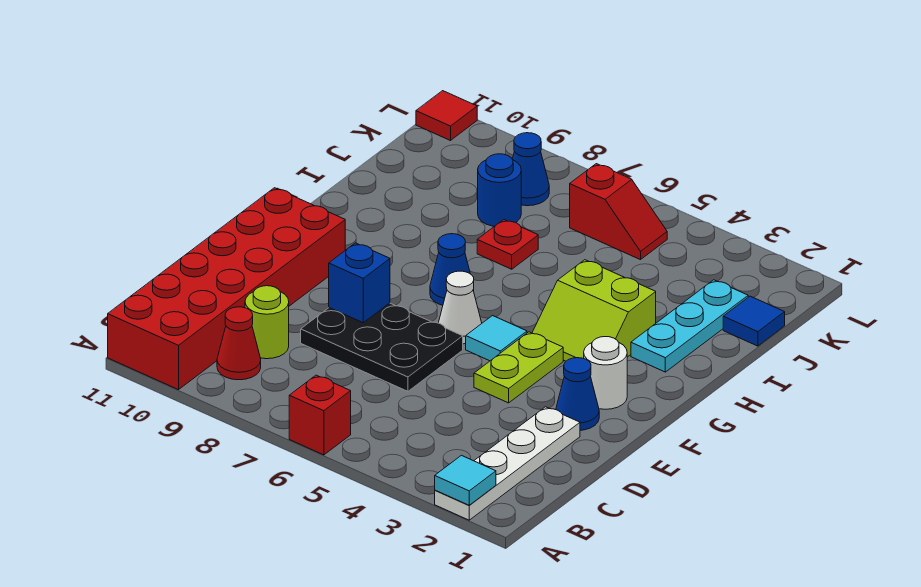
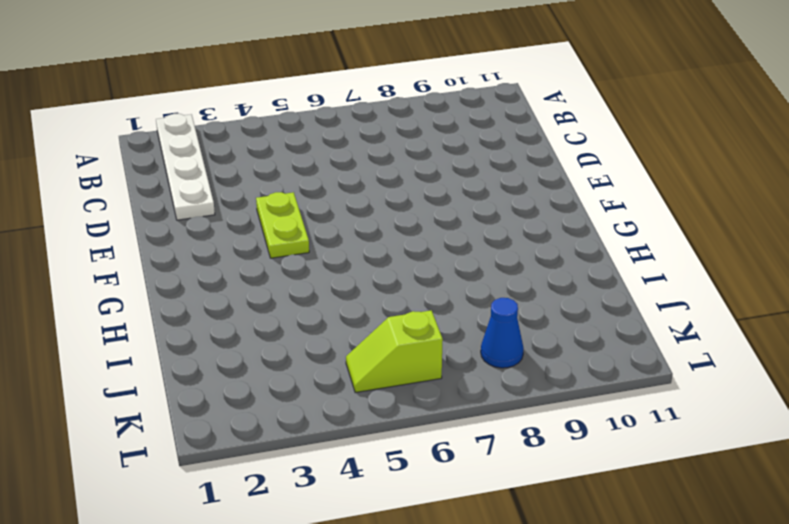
lime 1x2 slope [346,310,443,393] -> red 1x2 slope [570,164,667,260]
none -> red 1x1 brick [289,375,351,455]
none -> red 2x6 brick [108,188,345,390]
none -> red 1x1 cone [217,307,261,380]

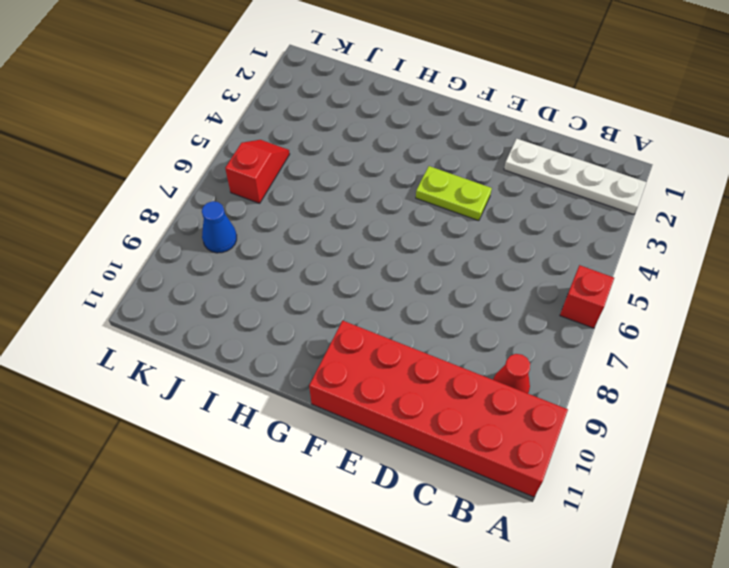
none -> lime 1x1 round brick [245,286,289,359]
none -> black 2x3 plate [301,303,463,391]
none -> blue 1x1 cone [556,358,599,430]

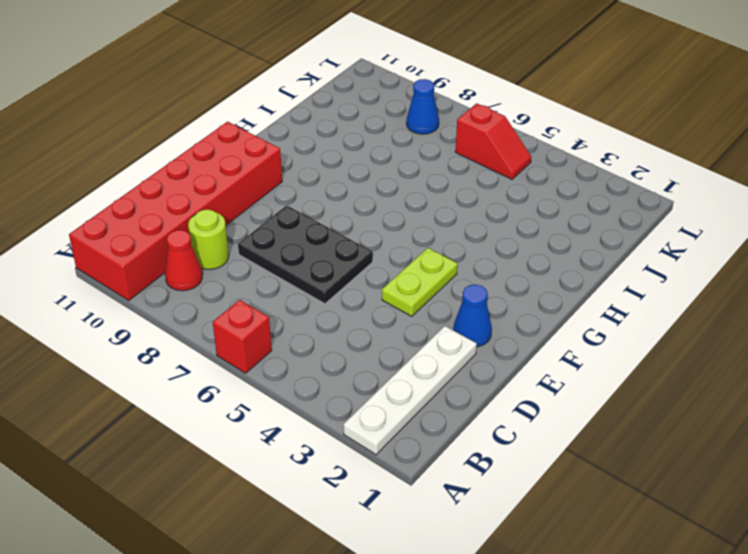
none -> white 1x1 round brick [584,337,627,409]
none -> cyan 1x1 tile [466,316,527,361]
none -> white 1x1 cone [439,271,482,344]

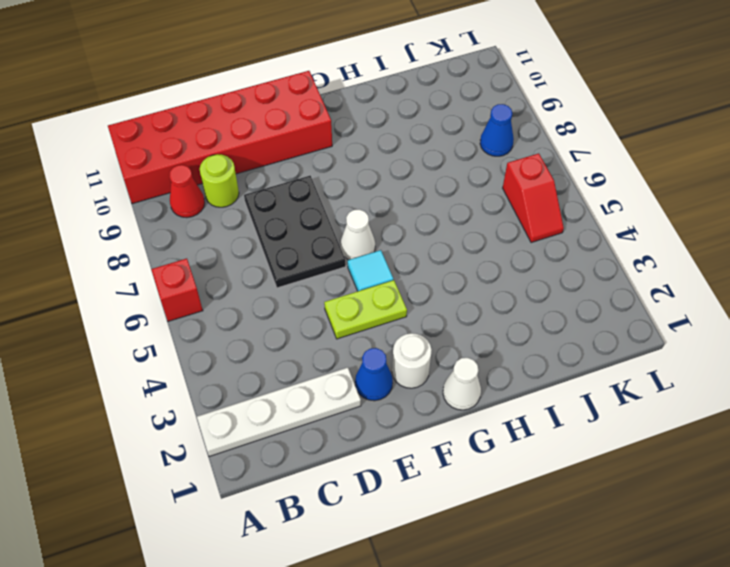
white 1x1 cone [443,358,481,410] -> none
none -> lime 2x2 slope [532,260,656,361]
none -> blue 1x1 cone [430,234,474,305]
none -> cyan 1x3 plate [631,280,748,372]

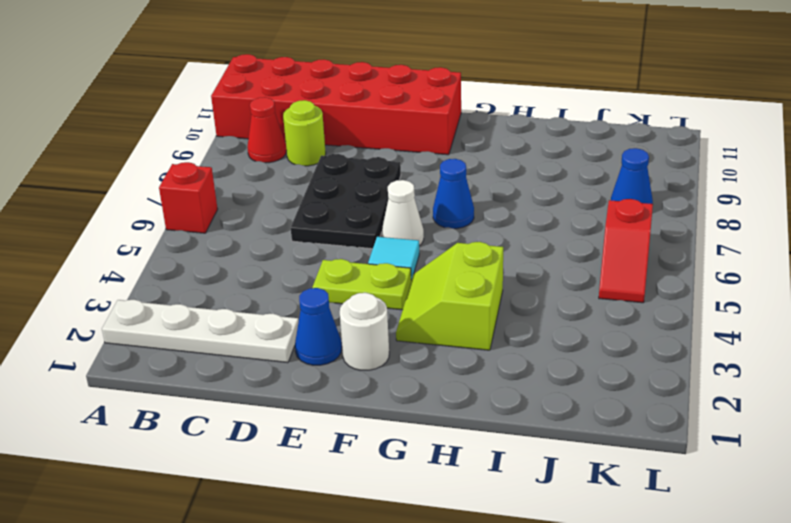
none -> cyan 1x3 plate [631,280,748,372]
none -> red 1x1 plate [477,220,538,269]
none -> blue 1x1 tile [723,296,785,346]

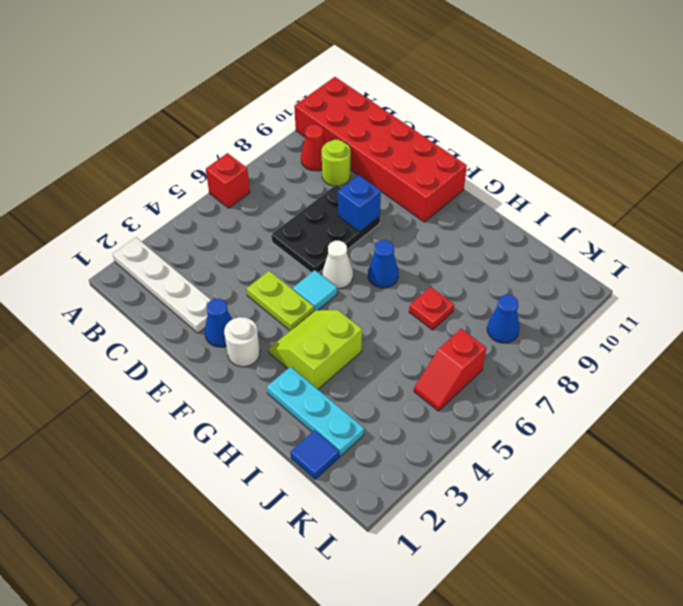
none -> blue 1x1 round brick [478,154,521,226]
none -> red 1x1 tile [416,91,477,141]
none -> cyan 1x1 tile [435,455,496,505]

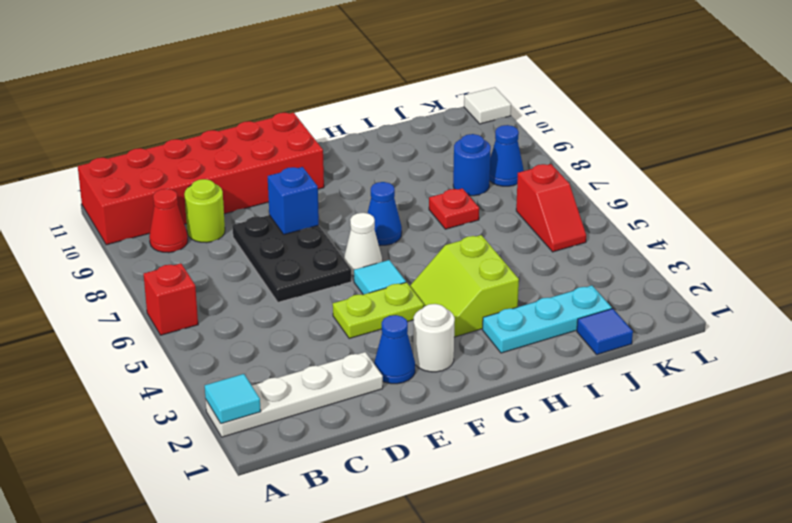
white 1x1 tile [464,87,511,124] -> red 1x1 tile [416,91,477,141]

